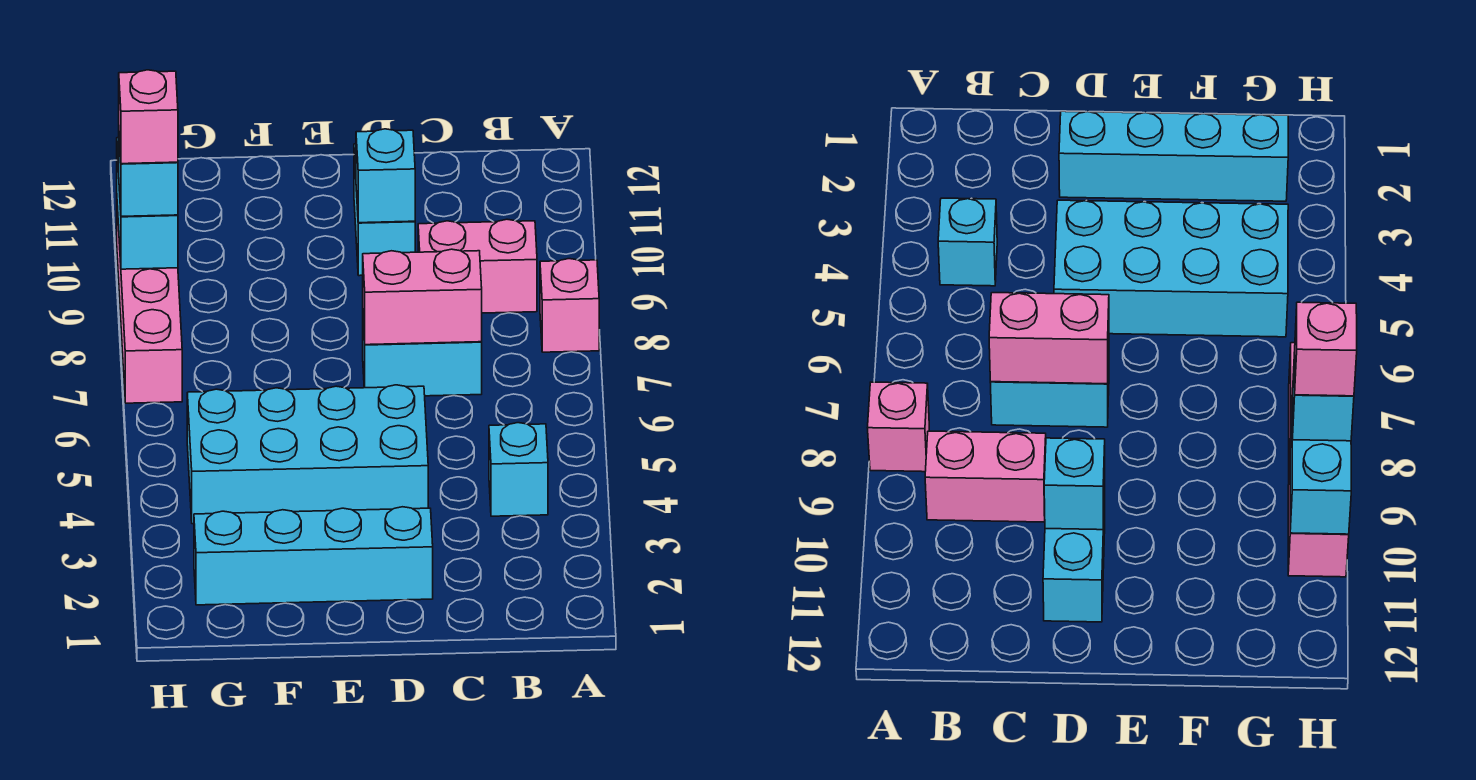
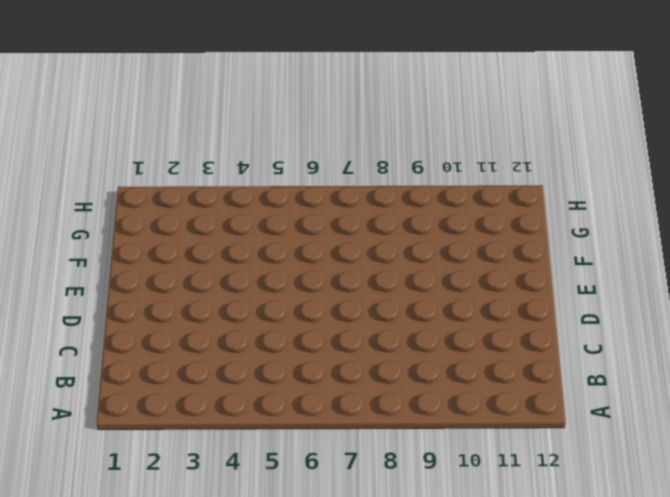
none -> pink 1x1 brick [540,259,599,352]
none -> cyan 1x1 brick [489,423,548,516]
none -> pink 1x2 brick [418,219,537,313]

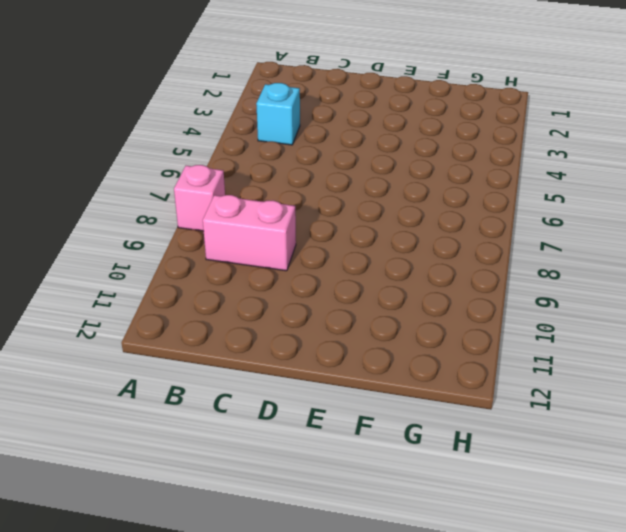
none -> cyan 1x2 brick [363,321,482,396]
none -> cyan 1x4 brick [194,507,433,605]
none -> cyan 2x4 brick [187,385,428,524]

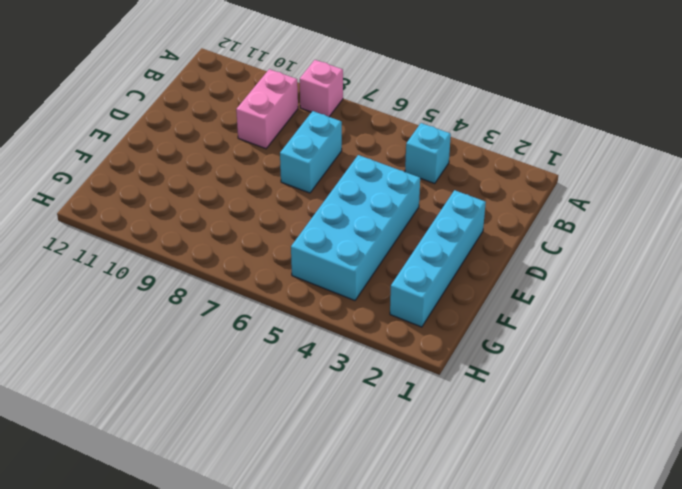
none -> cyan 1x2 brick [354,144,415,276]
none -> pink 1x4 brick [117,206,182,403]
none -> pink 1x2 brick [363,249,482,345]

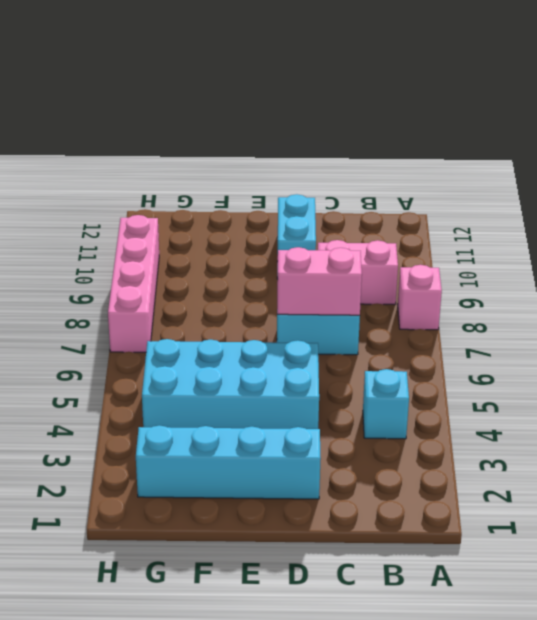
none -> cyan 1x1 brick [356,129,415,223]
none -> cyan 1x2 brick [117,138,178,269]
none -> cyan 1x1 brick [119,138,178,216]

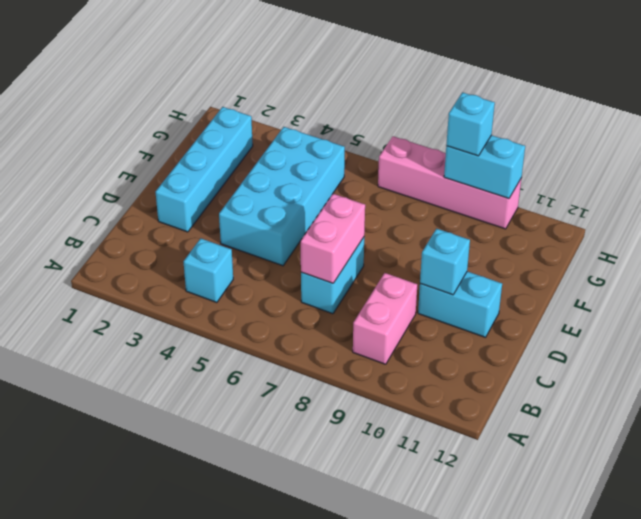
none -> pink 1x1 brick [540,259,599,352]
none -> pink 1x1 brick [119,70,178,164]

